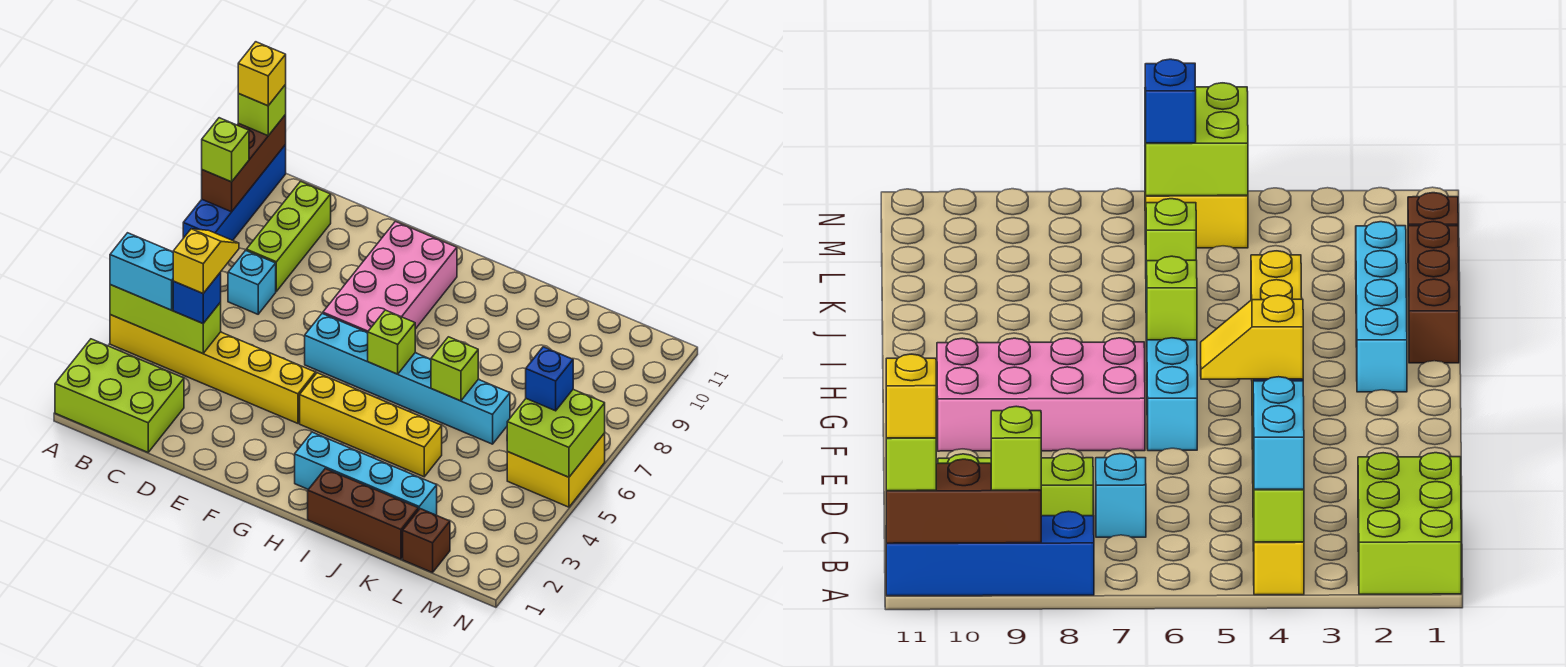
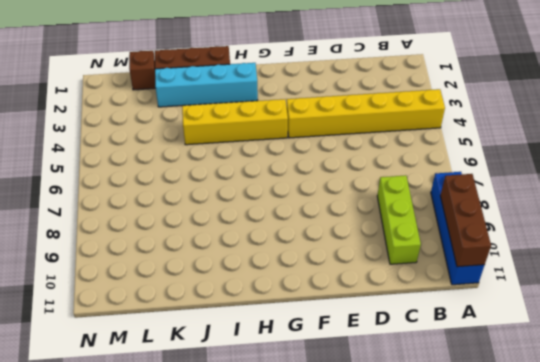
none -> lime 2x3 brick [55,339,184,452]
none -> cyan 1x1 brick [228,250,276,314]
none -> cyan 1x6 brick [305,314,510,444]

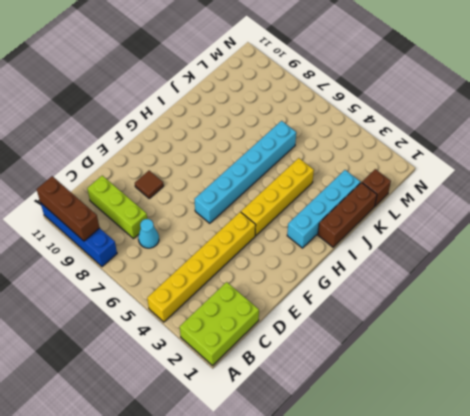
cyan 1x1 cone [138,219,159,248] -> cyan 1x1 brick [228,250,276,314]
brown 1x1 tile [135,171,164,198] -> none
none -> pink 2x4 brick [323,221,457,333]
none -> yellow 2x2 brick [507,433,605,507]
none -> lime 1x3 brick [110,285,221,353]

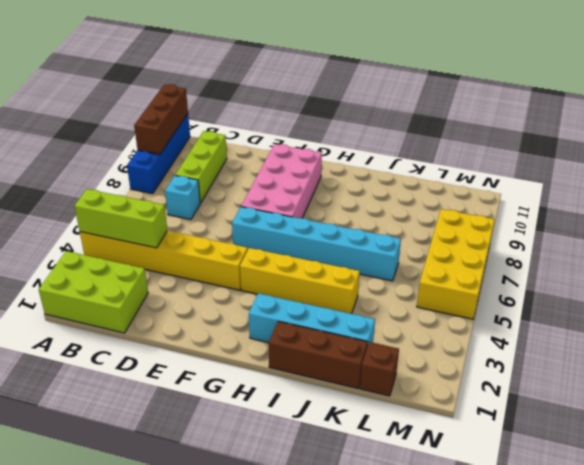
yellow 2x4 brick [417,209,495,319] -> yellow 2x2 brick [507,433,605,507]
none -> lime 1x1 brick [368,310,415,374]
none -> lime 1x1 brick [431,337,478,401]
none -> lime 2x2 brick [507,390,605,477]

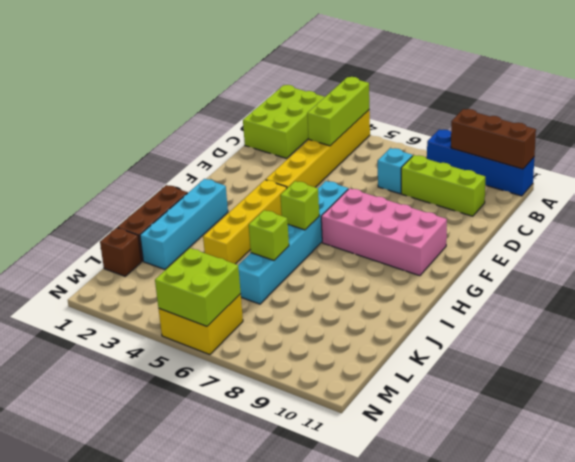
none -> cyan 1x2 brick [110,233,173,310]
none -> lime 1x1 brick [202,118,249,182]
none -> lime 1x1 brick [238,85,286,136]

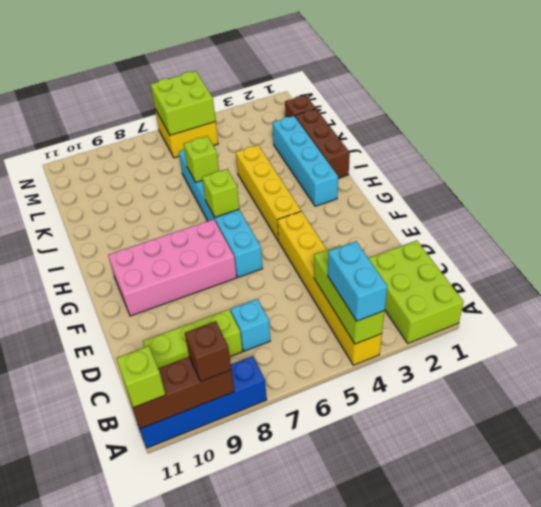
brown 1x1 brick [185,321,231,381] -> lime 1x1 brick [202,118,249,182]
none -> blue 1x1 brick [173,272,221,323]
none -> blue 1x1 brick [526,347,573,411]
none -> yellow 1x1 brick [238,42,286,106]

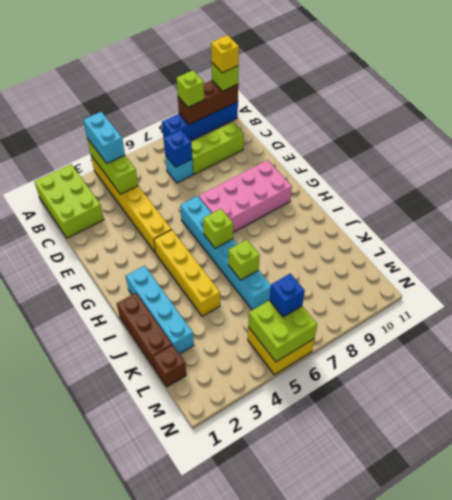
blue 1x1 brick [164,130,192,167] -> blue 1x1 brick moved to [173,272,221,323]
none -> yellow 1x2 slope [173,229,239,293]

